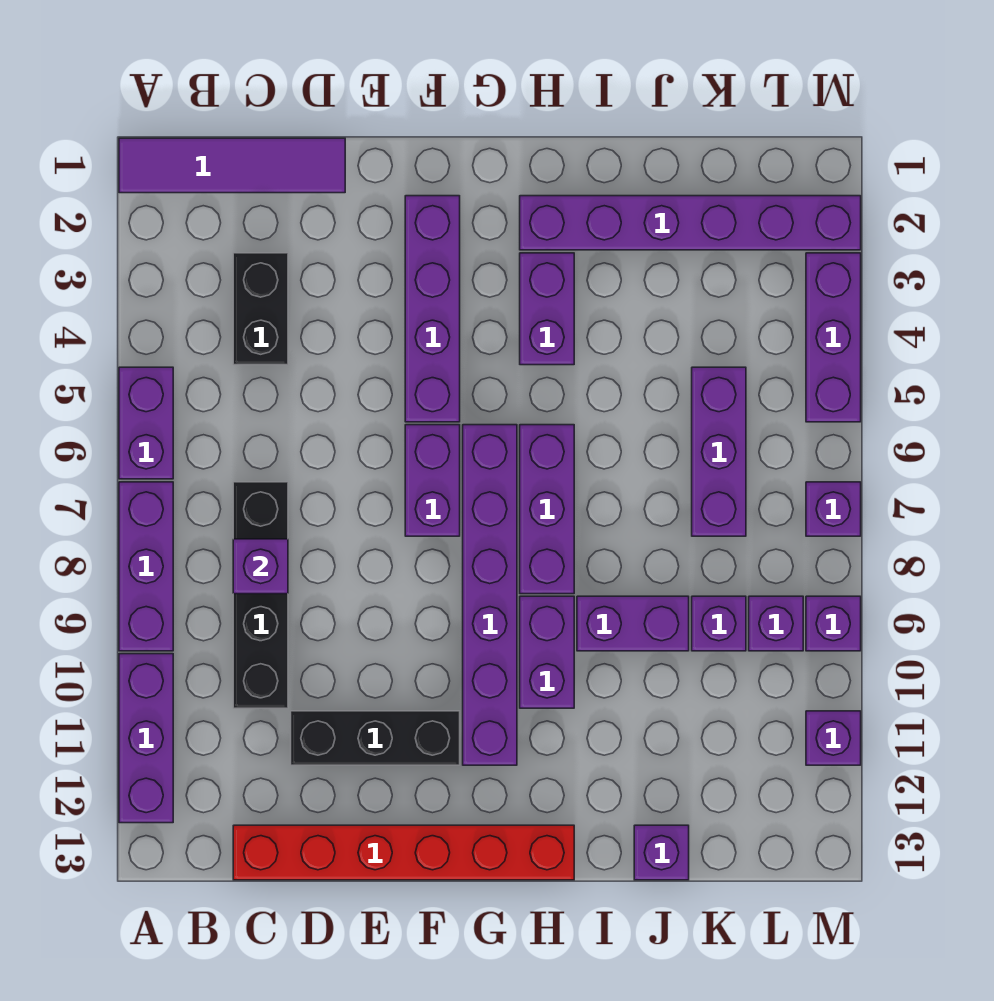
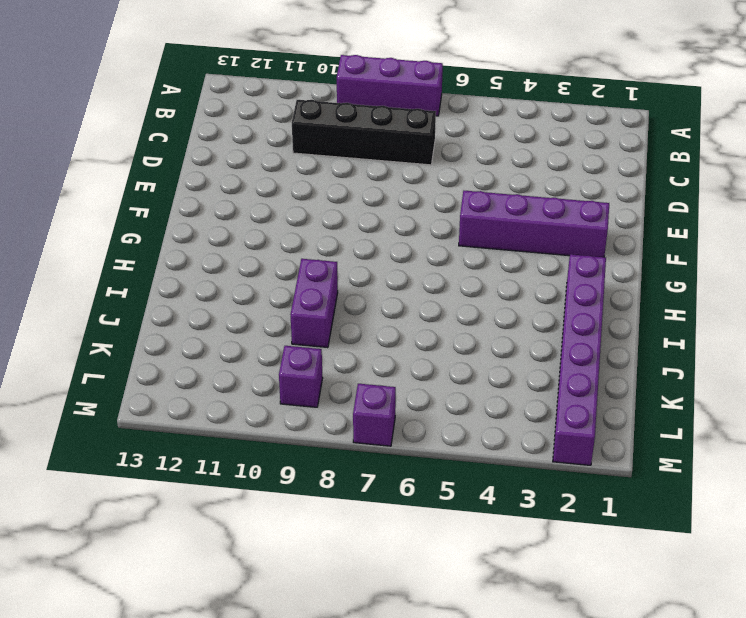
none -> purple 1x4 tile [119,138,345,193]
none -> purple 1x2 brick [119,367,173,479]
none -> purple 1x3 brick [119,654,173,823]

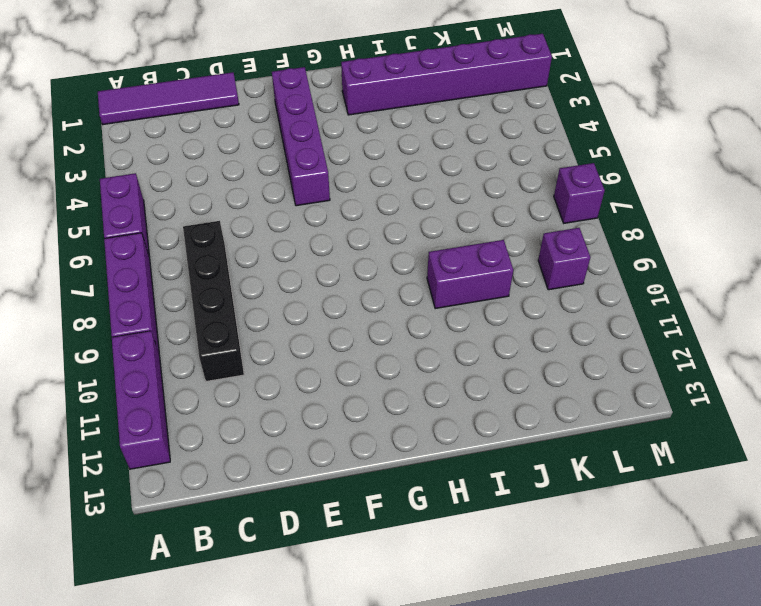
none -> black 1x2 brick [233,253,288,365]
none -> red 1x6 brick [233,825,574,880]
none -> black 1x3 brick [291,711,460,765]

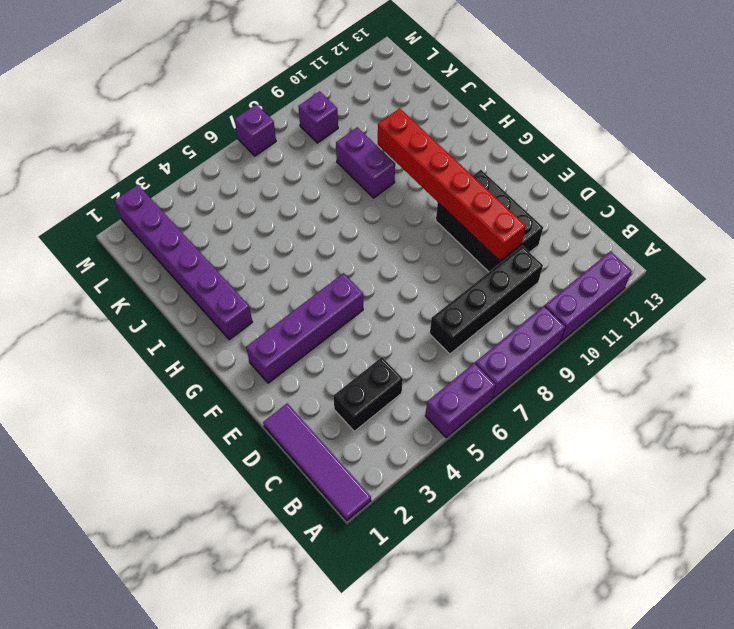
black 2x3 brick [436,170,543,272] -> black 1x3 brick [291,711,460,765]
red 1x6 brick [378,108,526,261] -> red 1x6 brick moved to [233,825,574,880]
none -> purple 1x2 brick [405,425,460,536]
none -> purple 1x6 brick [463,425,517,765]
none -> purple 1x2 brick [520,253,574,365]

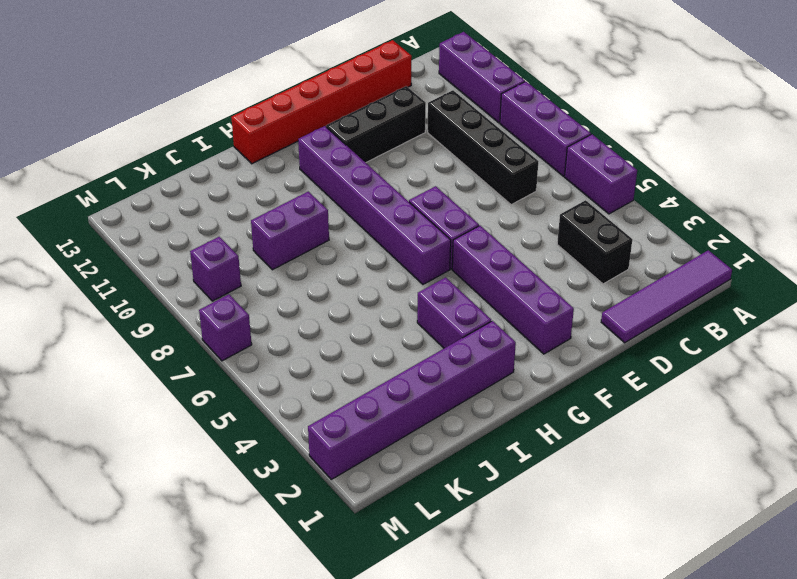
none -> purple 1x3 brick [520,425,574,594]
none -> purple 1x2 brick [520,596,574,708]
none -> purple 1x1 brick [634,825,689,880]

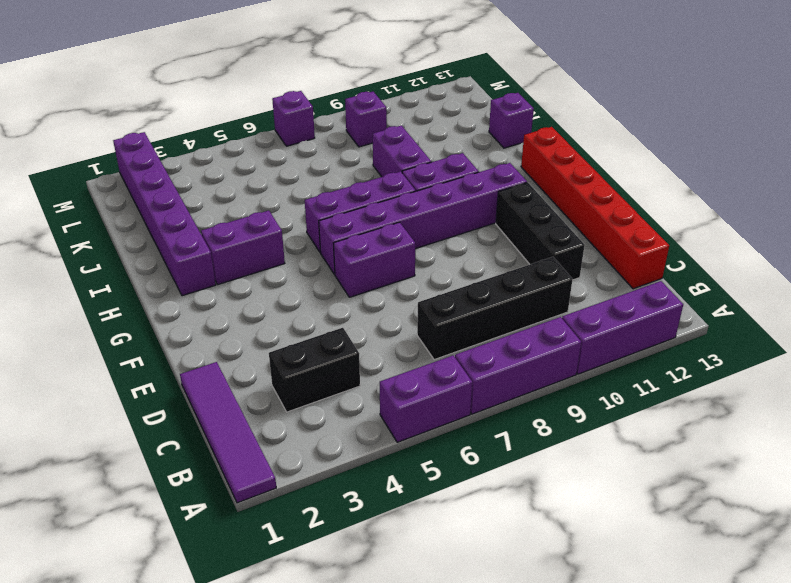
none -> purple 1x4 brick [405,196,460,422]
none -> purple 1x3 brick [692,367,746,536]
none -> purple 1x1 brick [692,596,746,651]

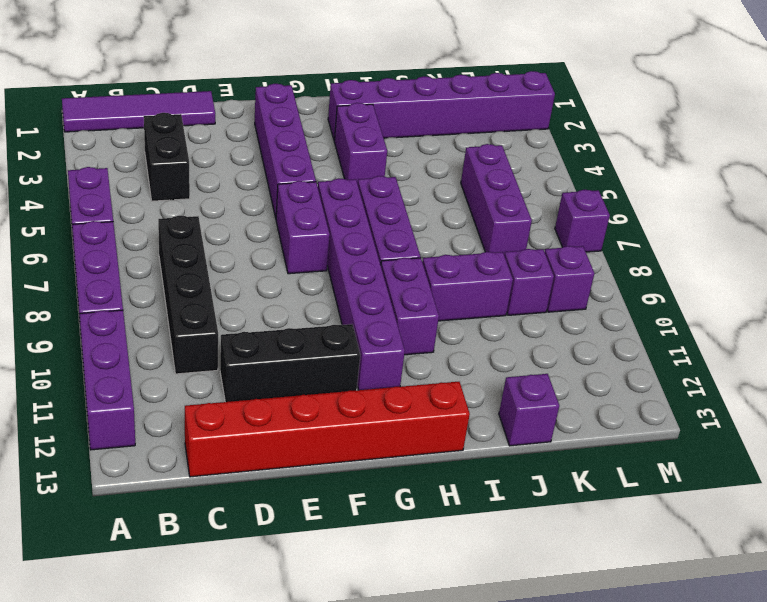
none -> purple 1x3 brick [806,253,861,422]
none -> purple 1x1 brick [806,596,861,651]
none -> purple 1x1 brick [806,711,861,765]

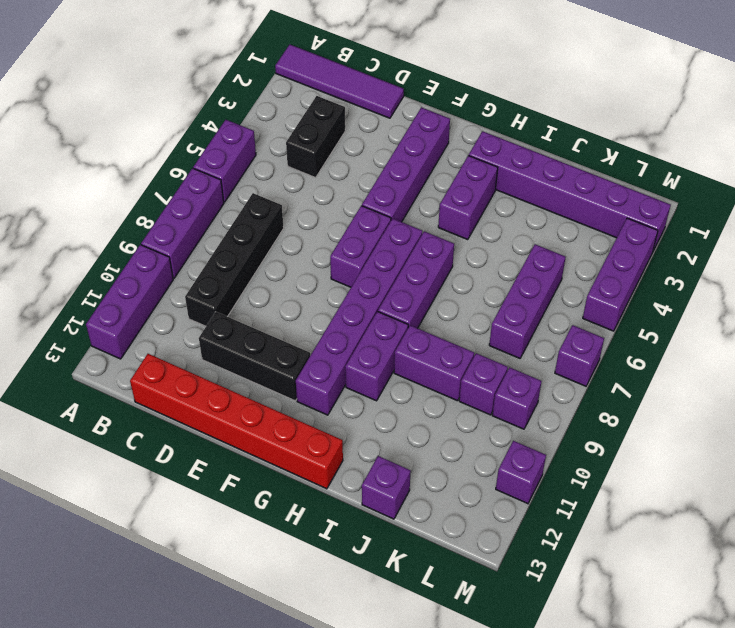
none -> purple 1x1 brick [806,596,861,651]
none -> purple 1x1 brick [233,539,288,594]

